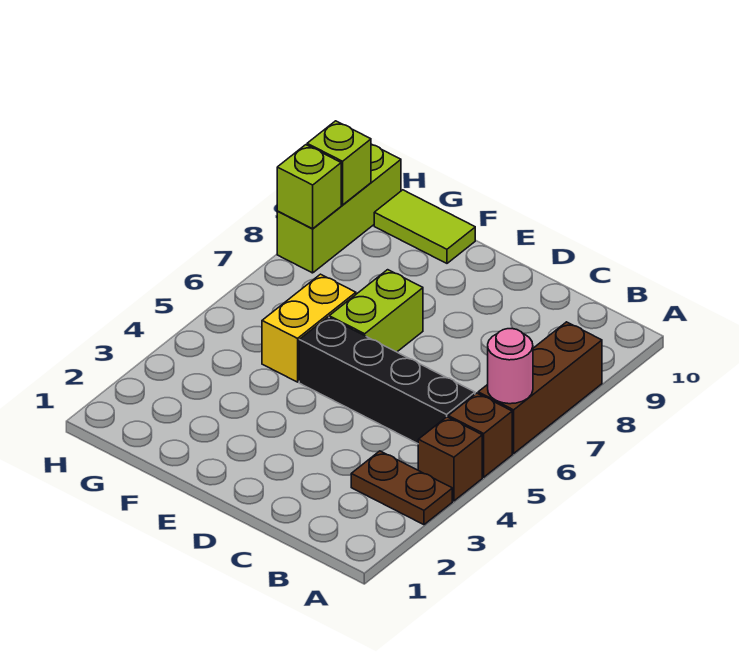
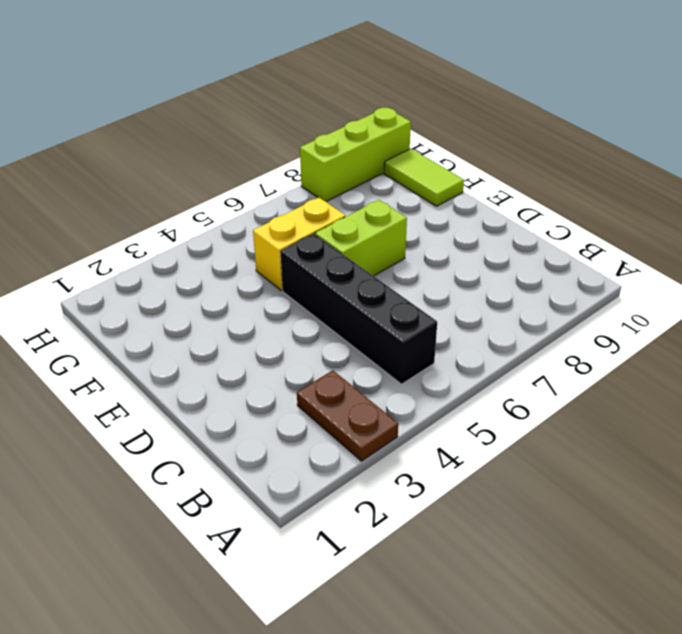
none -> brown 1x1 brick [418,417,482,501]
none -> brown 1x1 brick [448,393,512,477]
none -> brown 1x3 brick [478,322,602,453]

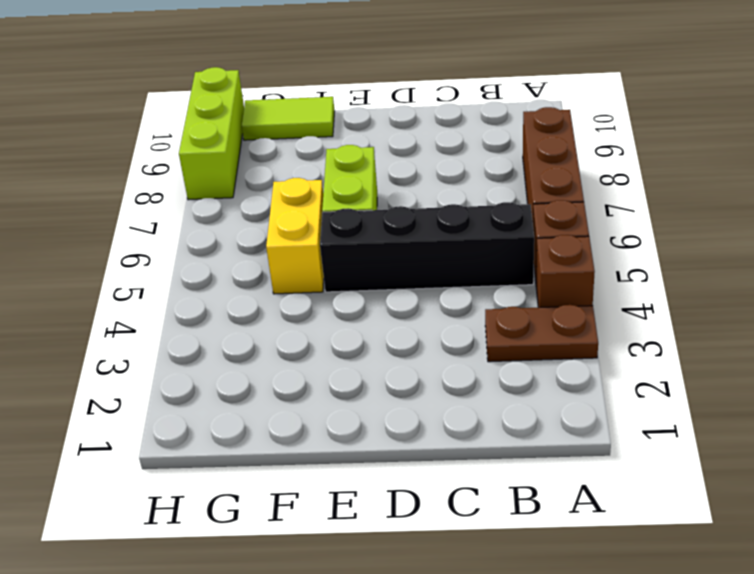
none -> pink 1x1 round brick [488,329,533,404]
none -> lime 1x1 brick [277,145,341,229]
none -> lime 1x1 brick [307,121,371,205]

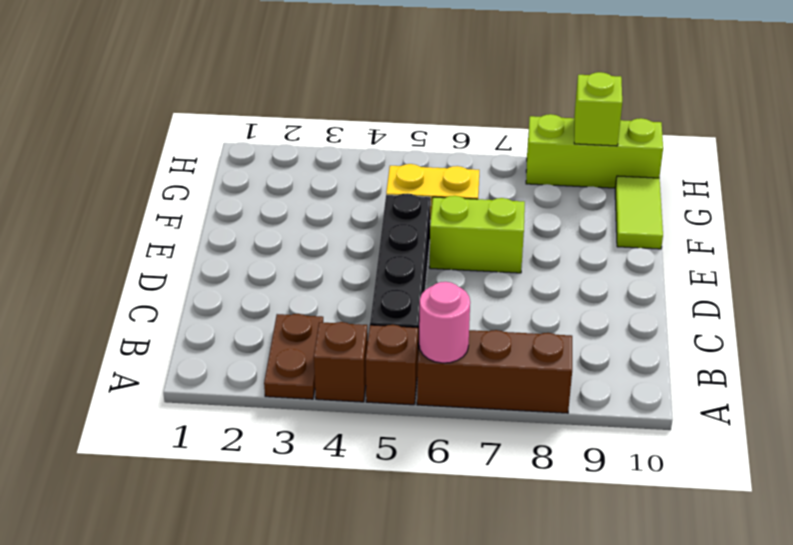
none -> lime 1x1 brick [277,145,341,229]

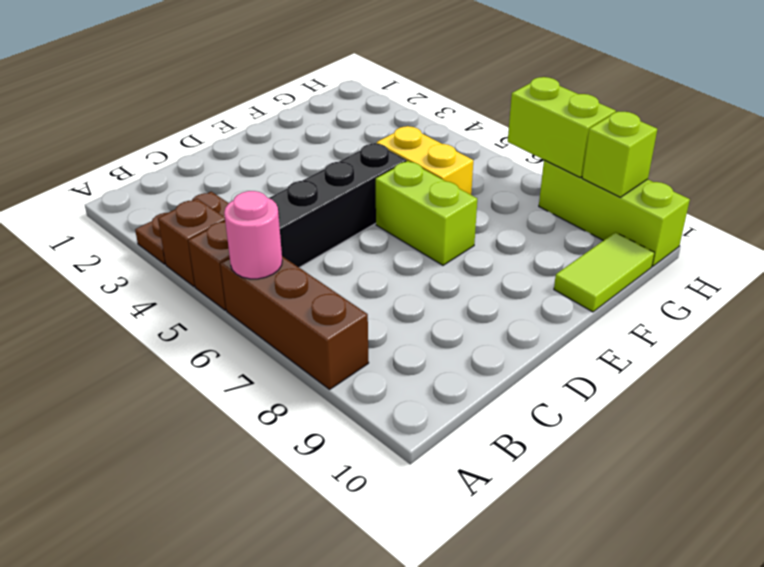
lime 1x2 brick [508,77,616,177] -> lime 1x1 brick [277,145,341,229]

